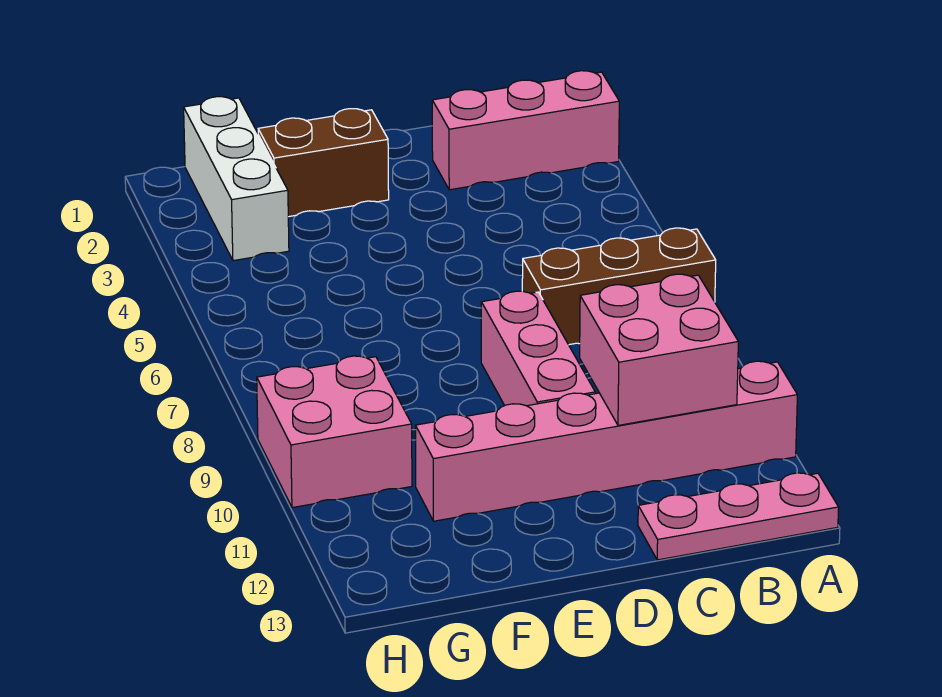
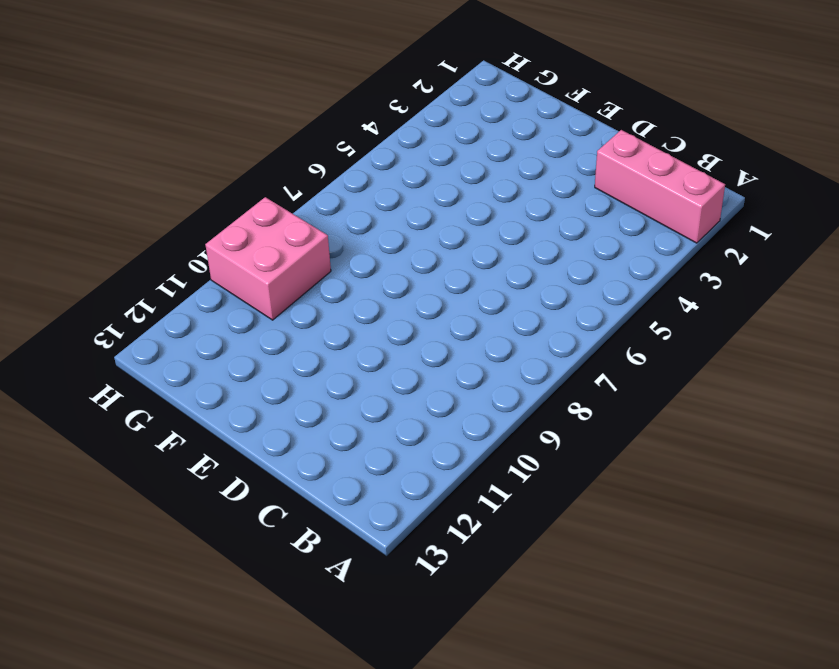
none -> brown 1x3 brick [522,228,716,345]
none -> pink 1x6 brick [416,361,797,521]

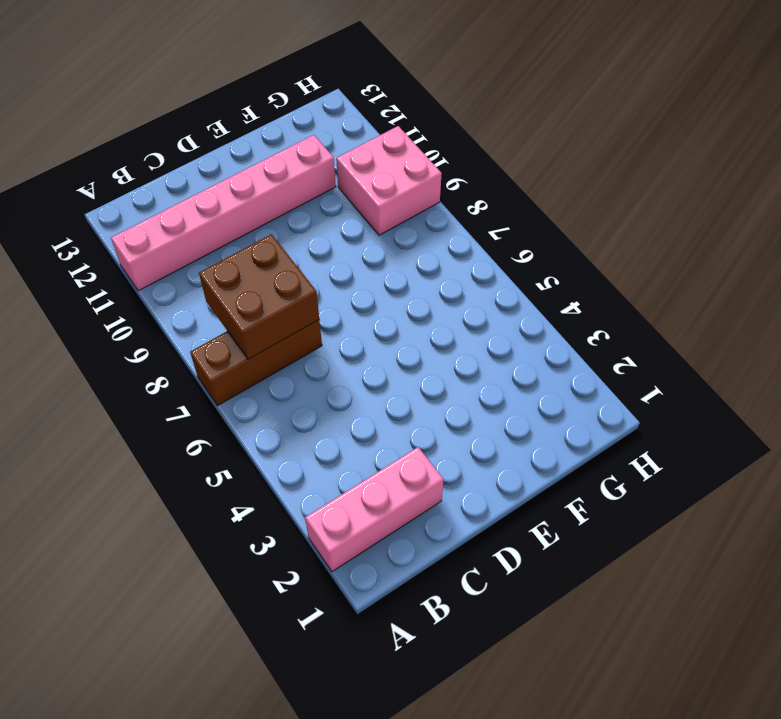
brown 2x2 brick [199,234,319,359] -> none
none -> pink 1x3 plate [638,473,839,560]
none -> pink 1x3 brick [481,291,595,406]

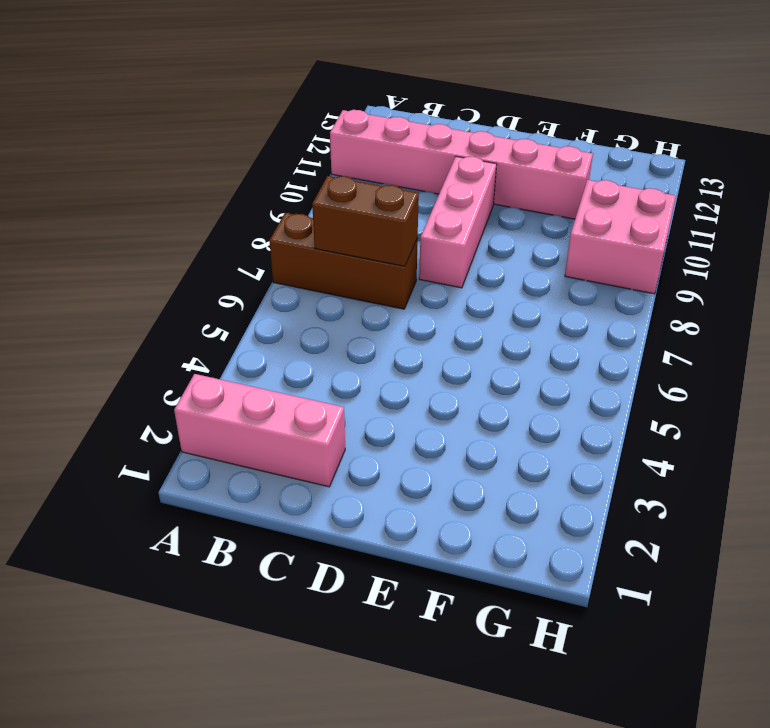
brown 1x2 brick [312,176,419,266] -> brown 1x2 brick moved to [258,109,389,217]
none -> pink 1x3 plate [638,473,839,560]
none -> white 1x3 brick [184,97,289,261]

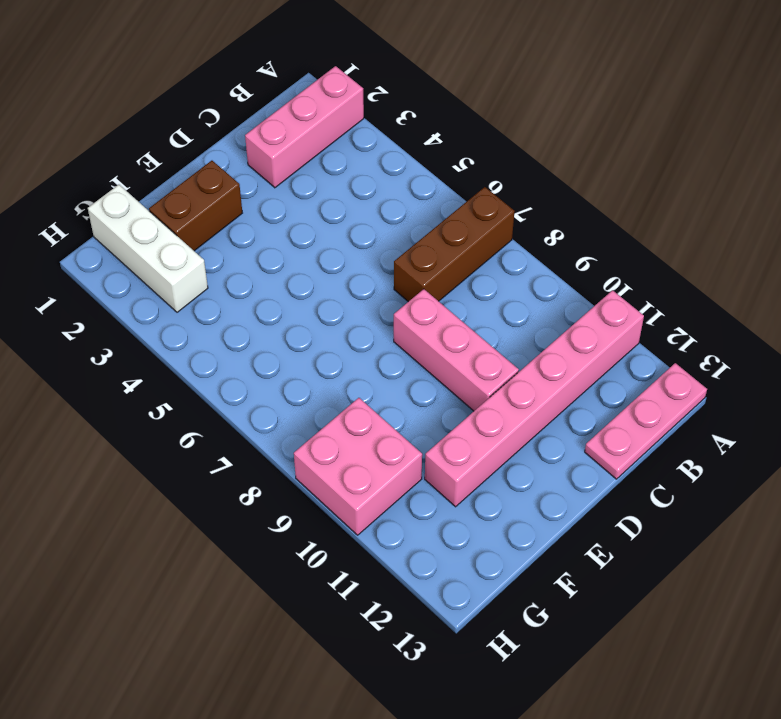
none -> pink 2x2 brick [580,274,738,425]

